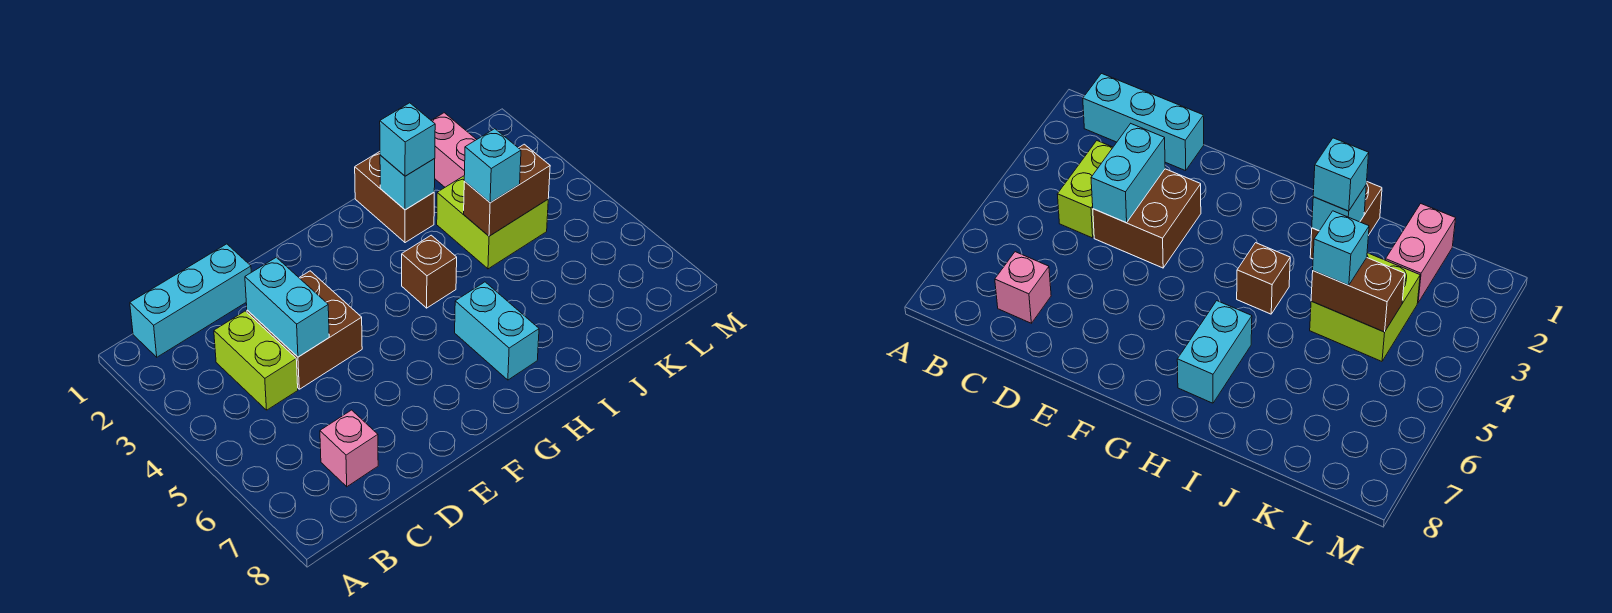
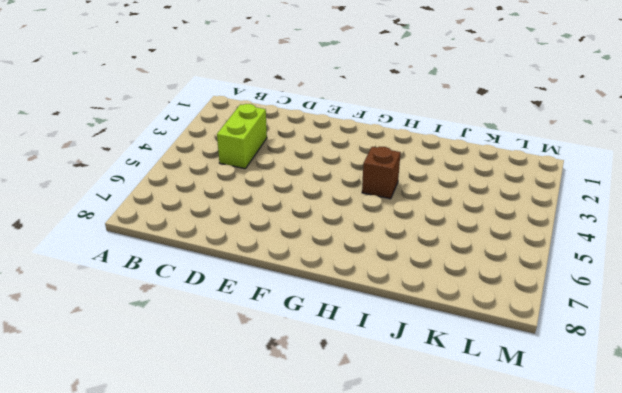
none -> cyan 1x3 brick [130,244,251,357]
none -> pink 1x1 brick [320,410,378,487]
none -> brown 2x2 brick [247,271,362,389]

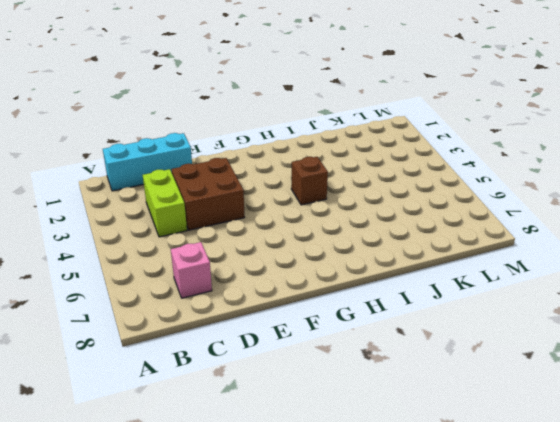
none -> cyan 1x2 brick [455,282,539,380]
none -> brown 1x2 brick [355,152,434,243]
none -> lime 2x2 brick [437,176,548,269]

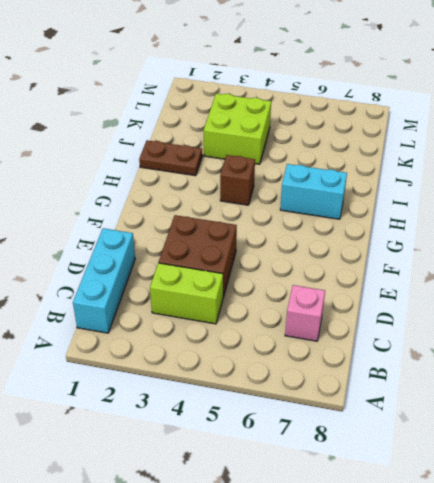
brown 1x2 plate [139,140,202,176] -> brown 1x2 brick [355,152,434,243]
none -> pink 1x2 brick [431,113,477,187]
none -> cyan 1x2 brick [245,257,329,357]
none -> cyan 1x1 brick [380,155,435,210]

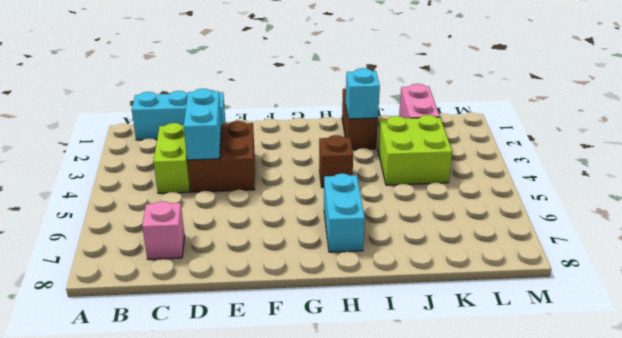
none -> brown 1x2 brick [464,144,550,236]
none -> cyan 1x1 brick [380,103,435,176]
none -> cyan 1x1 brick [464,129,521,203]

